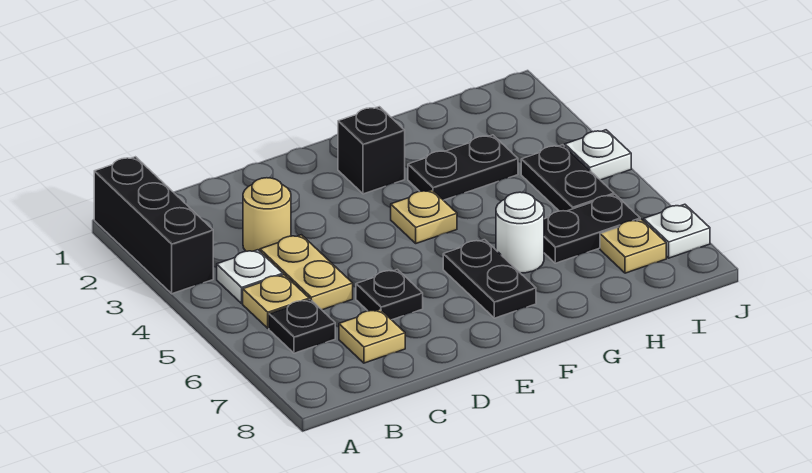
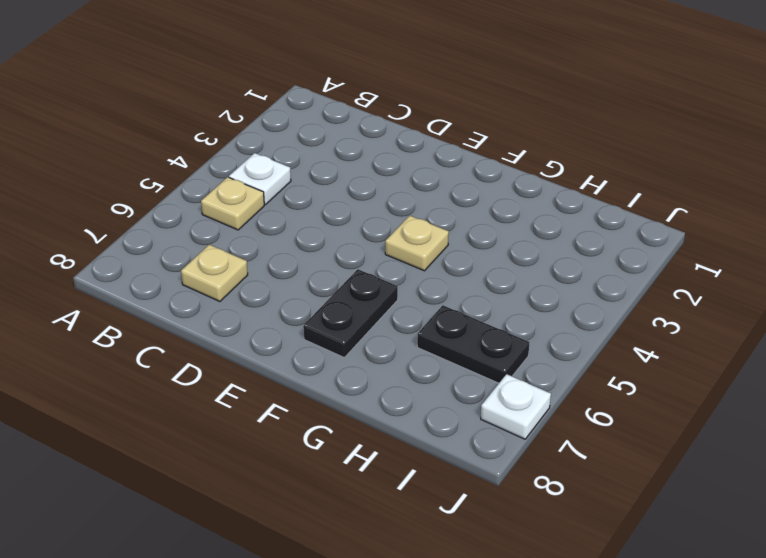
none -> black 1x3 brick [94,157,213,294]
none -> black 1x1 plate [269,299,335,353]
none -> tan 1x1 round brick [243,178,291,251]

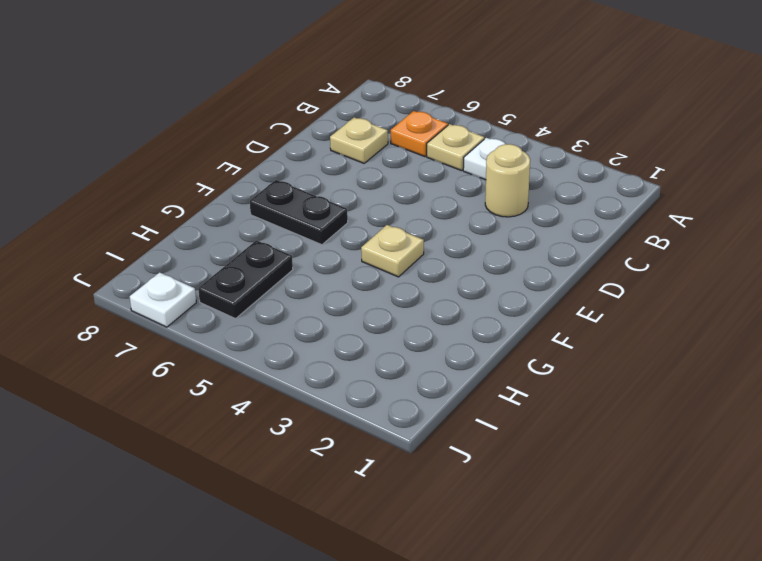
orange 1x1 plate [391,111,448,157] -> black 1x1 plate [269,299,335,353]
none -> black 1x3 brick [94,157,213,294]
none -> tan 1x2 plate [260,235,353,310]
none -> black 1x1 plate [356,269,423,320]

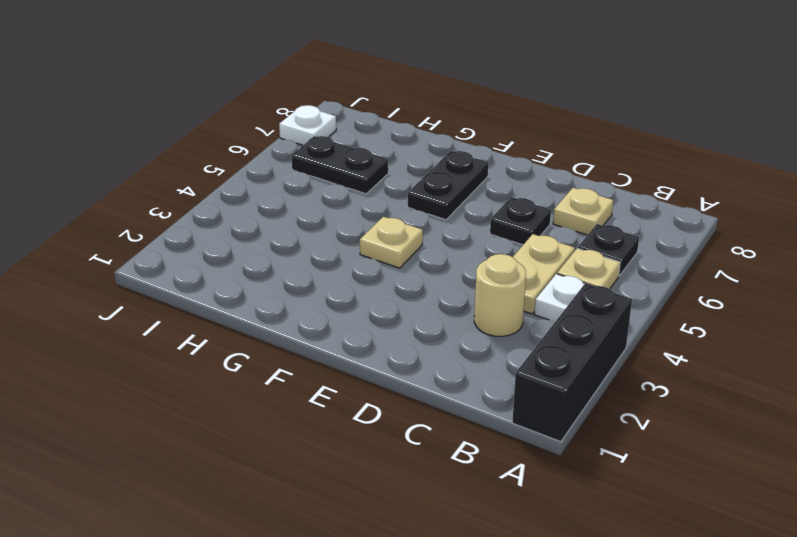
none -> black 1x1 brick [338,107,405,194]
none -> black 1x2 plate [408,135,518,200]
none -> white 1x1 round brick [496,192,544,273]

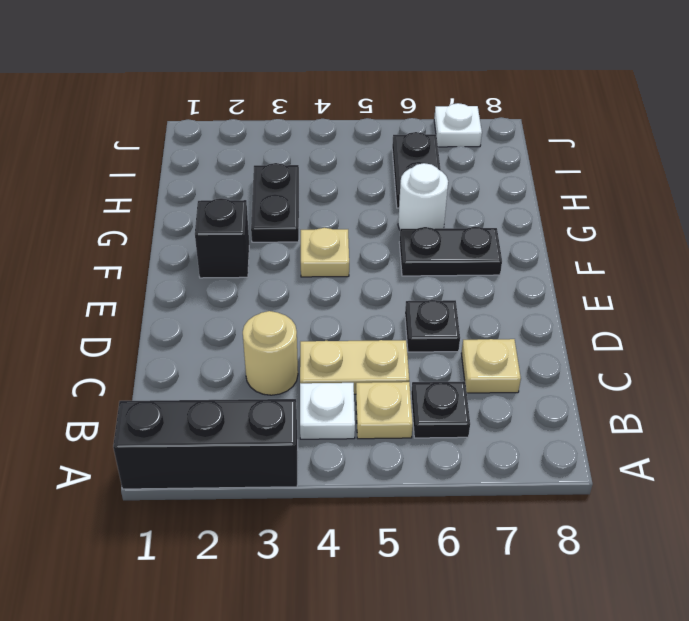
none -> black 1x2 plate [521,145,614,211]
none -> tan 1x1 plate [600,219,666,273]
none -> white 1x1 plate [565,130,631,180]

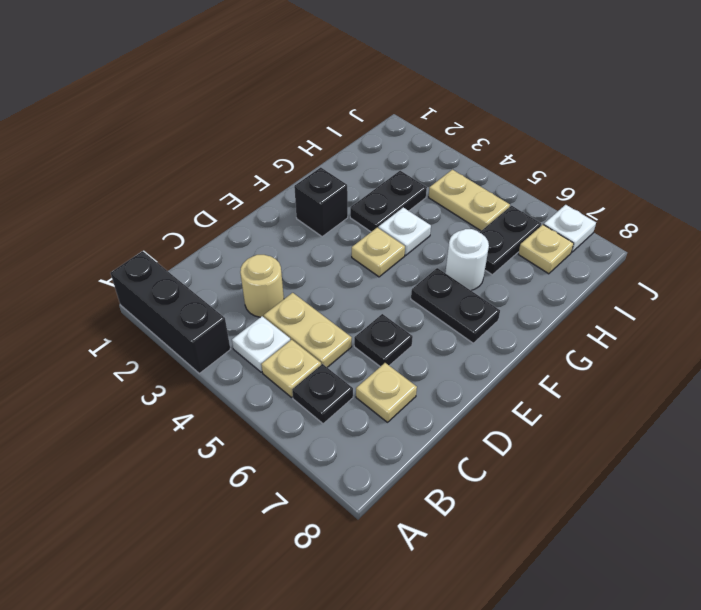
white 1x1 plate [378,207,431,255] -> white 1x1 plate moved to [565,130,631,180]
tan 1x2 plate [429,170,510,231] -> black 1x2 plate [521,145,614,211]

